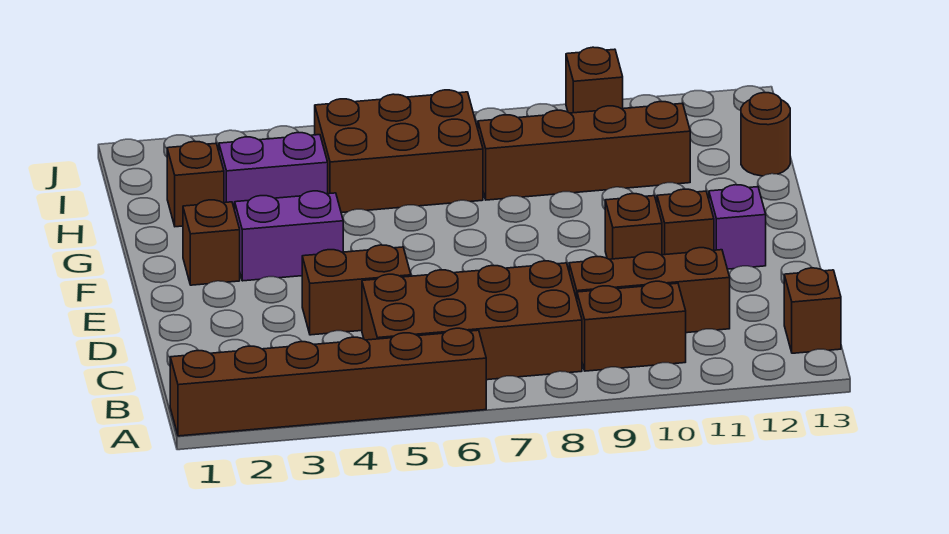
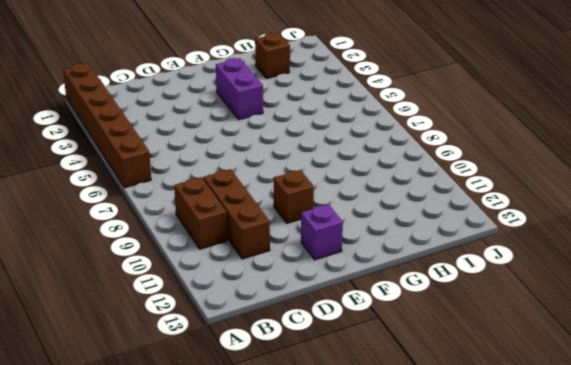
none -> brown 2x4 brick [362,261,582,380]
none -> brown 1x1 brick [784,268,841,353]
none -> brown 1x2 brick [302,245,411,335]

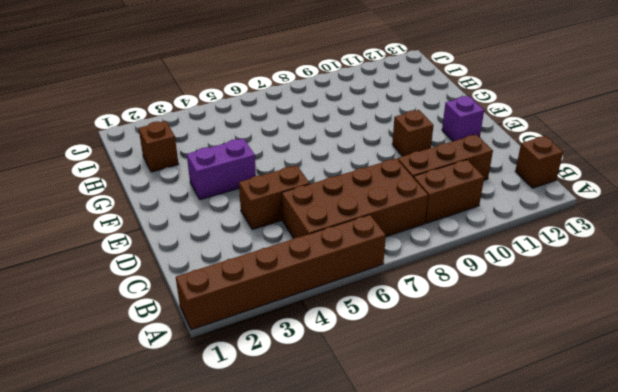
none -> brown 1x1 brick [657,189,714,255]
none -> brown 1x1 brick [183,200,240,285]
none -> purple 1x2 brick [219,133,328,210]

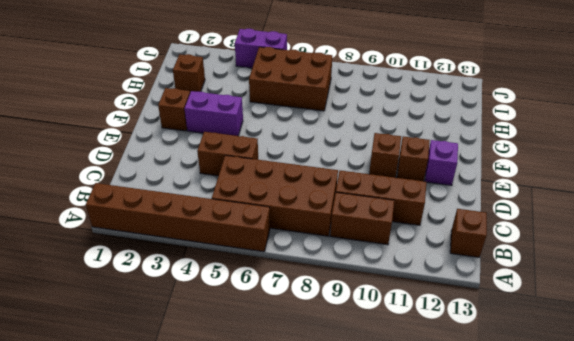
purple 1x2 brick [235,29,287,68] -> purple 1x2 brick moved to [219,133,328,210]
none -> brown 1x4 brick [478,102,690,200]
none -> brown 1x1 round brick [741,93,790,176]
none -> brown 1x1 brick [566,47,623,113]

